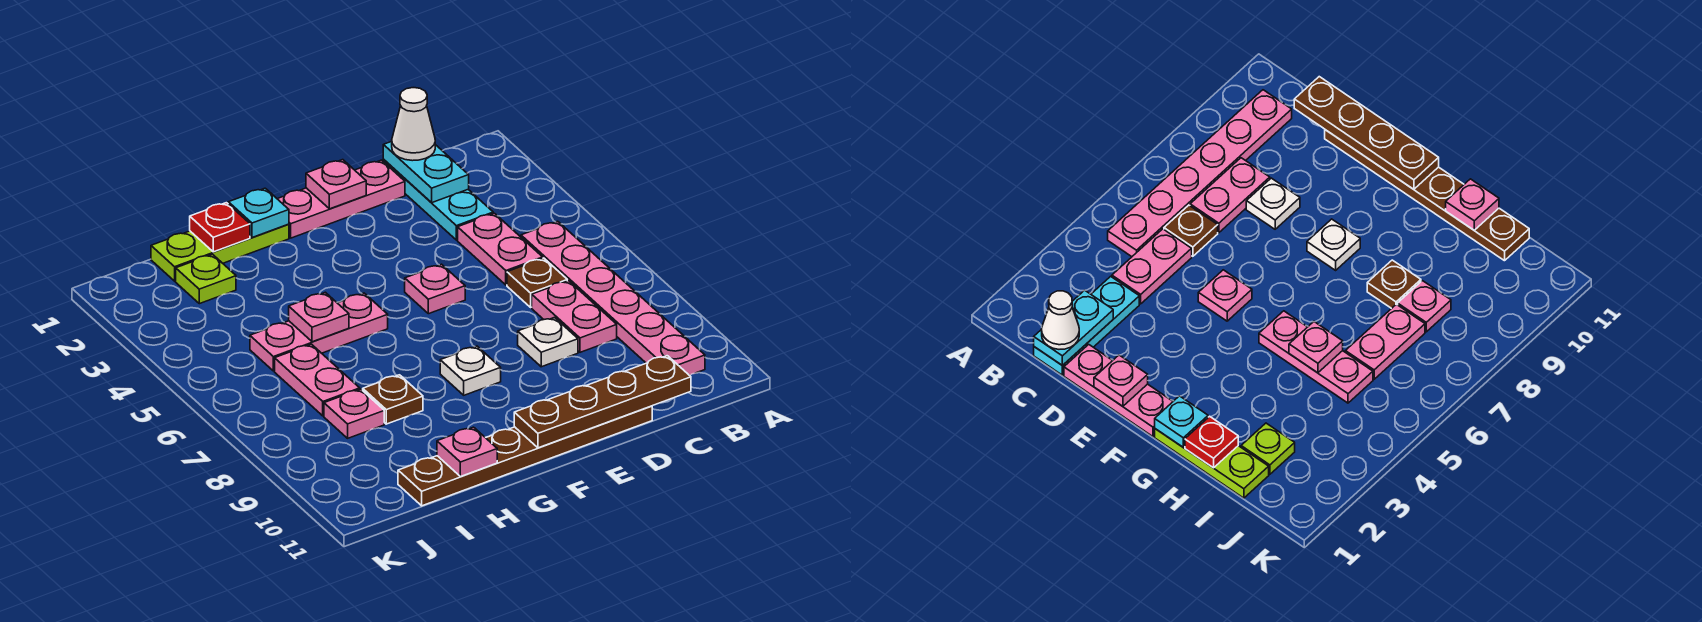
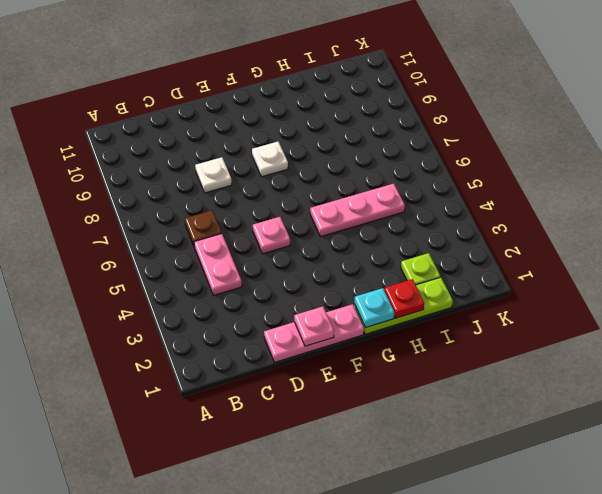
none -> pink 1x6 plate [521,221,705,375]
none -> cyan 1x3 plate [383,160,493,240]
none -> pink 1x2 plate [532,281,617,352]

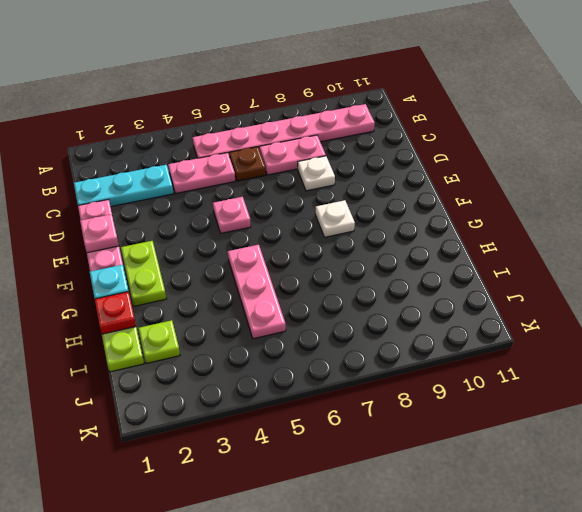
lime 1x2 plate [121,241,166,306] -> none
none -> brown 1x6 plate [398,406,652,506]
none -> brown 1x1 plate [363,375,423,424]
none -> pink 1x2 plate [275,344,360,416]

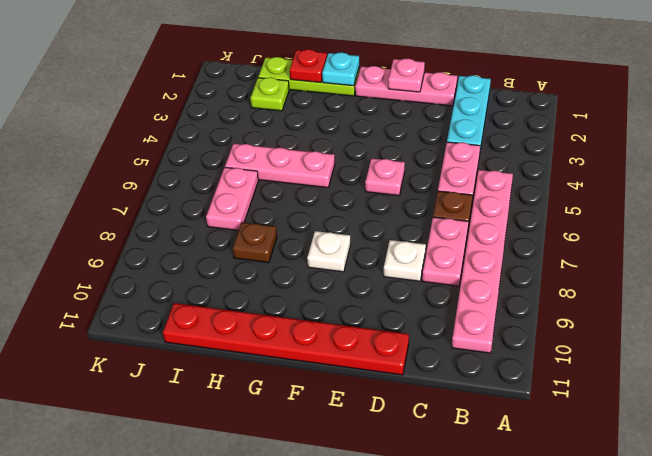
red 1x6 plate [163,303,409,375] -> brown 1x6 plate [398,406,652,506]
none -> pink 1x1 plate [324,389,384,438]
none -> cyan 1x2 plate [383,141,469,203]
none -> brown 1x4 plate [514,356,691,448]

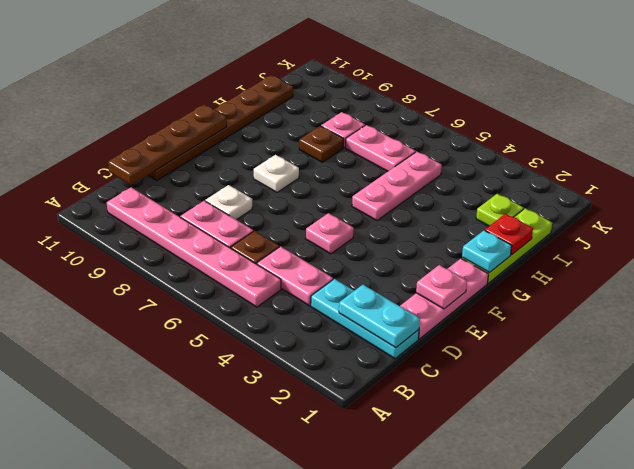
none -> pink 1x1 plate [289,292,349,342]
none -> pink 1x1 plate [437,427,497,477]
none -> white 1x1 cone [392,88,435,161]

